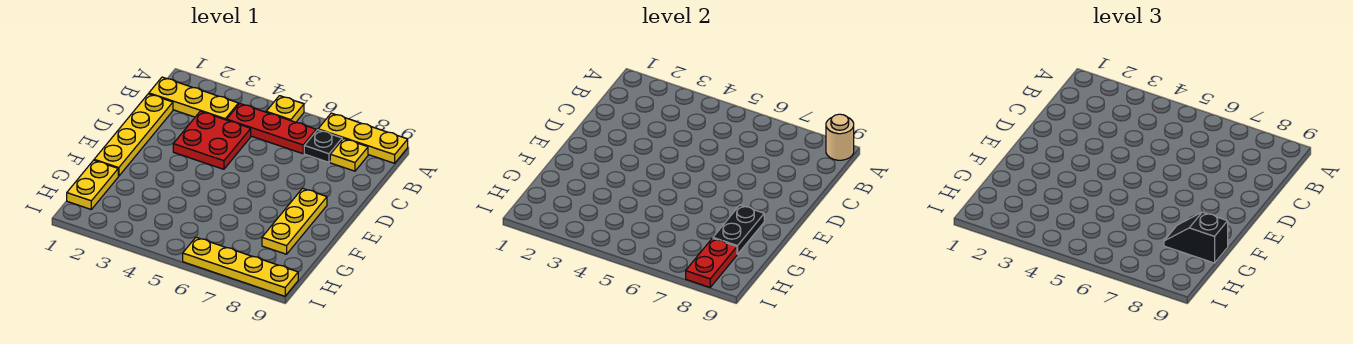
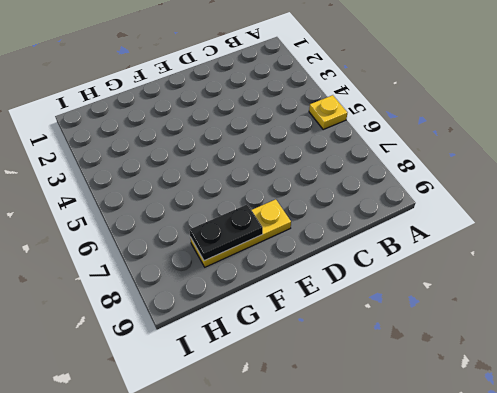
none -> yellow 1x3 plate [318,113,408,163]
none -> yellow 1x3 plate [149,77,238,120]
none -> red 1x3 plate [227,104,316,154]

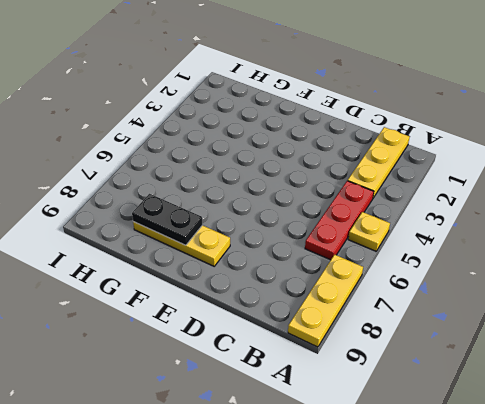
none -> black 1x1 plate [304,130,342,162]
none -> yellow 1x1 plate [330,139,368,171]
none -> yellow 1x4 plate [94,94,173,176]

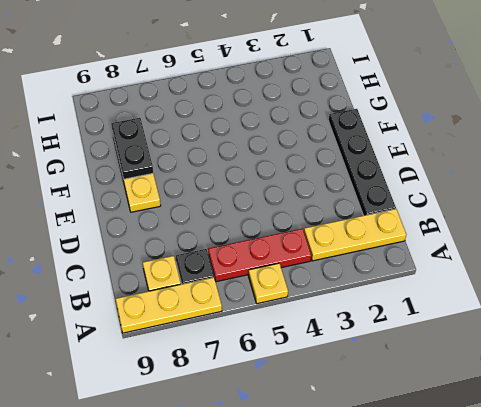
black 1x4 plate [329,109,396,216] -> yellow 1x4 plate [94,94,173,176]
none -> red 2x2 plate [173,111,251,169]
none -> yellow 1x2 plate [67,160,118,209]
none -> yellow 1x4 plate [183,237,298,296]

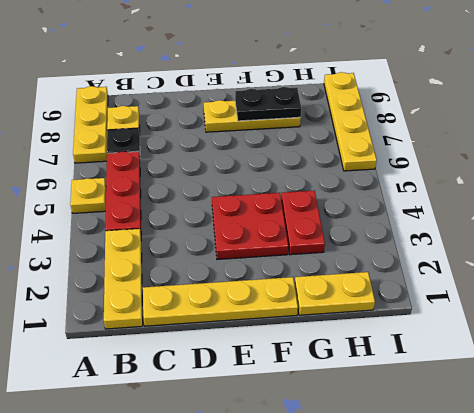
red 2x2 plate [212,193,288,259] -> red 2x2 plate moved to [173,111,251,169]
red 1x2 plate [281,191,325,255] -> red 1x2 plate turned to [686,238,737,287]
none -> tan 1x1 round brick [826,114,854,160]
none -> black 1x2 slope [1164,212,1228,263]

